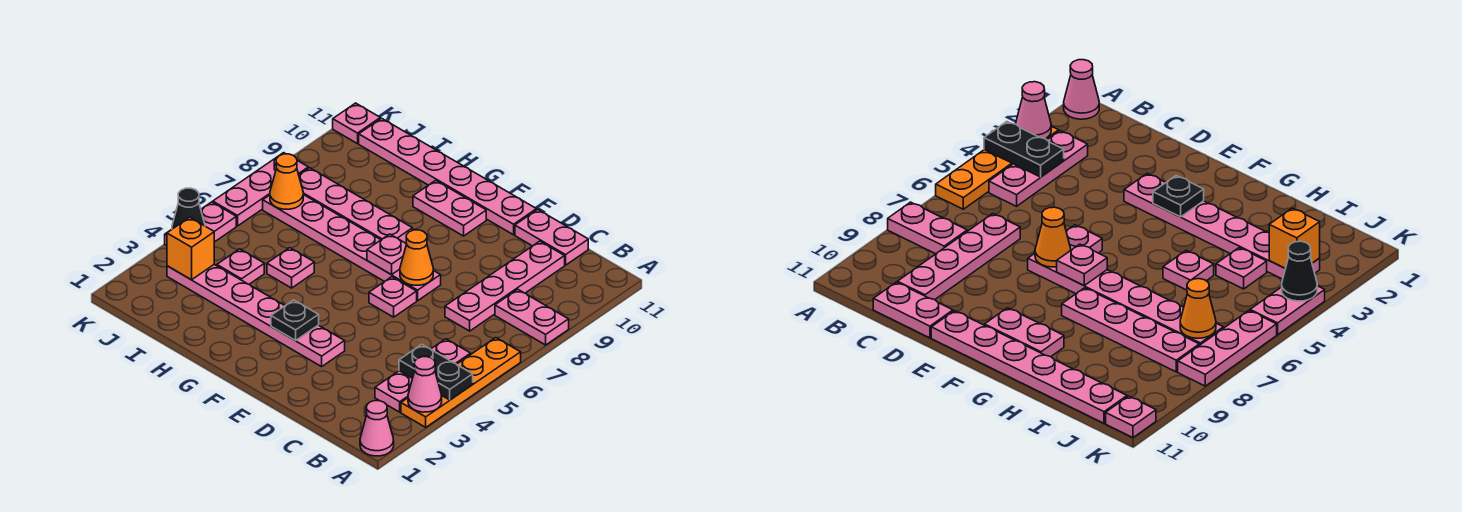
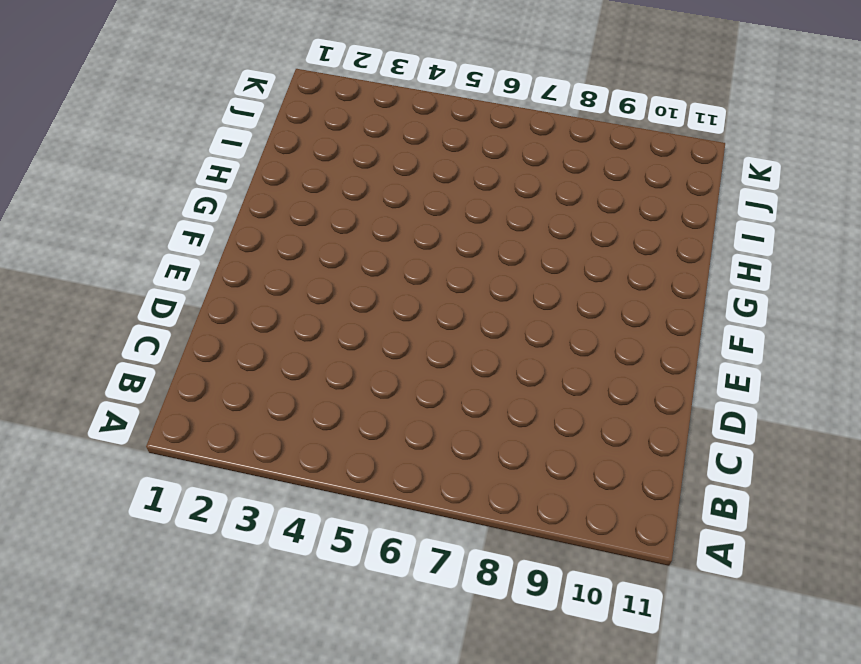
none -> pink 1x1 cone [360,401,394,456]
none -> orange 1x4 plate [401,338,521,427]
none -> pink 1x2 plate [495,289,569,345]

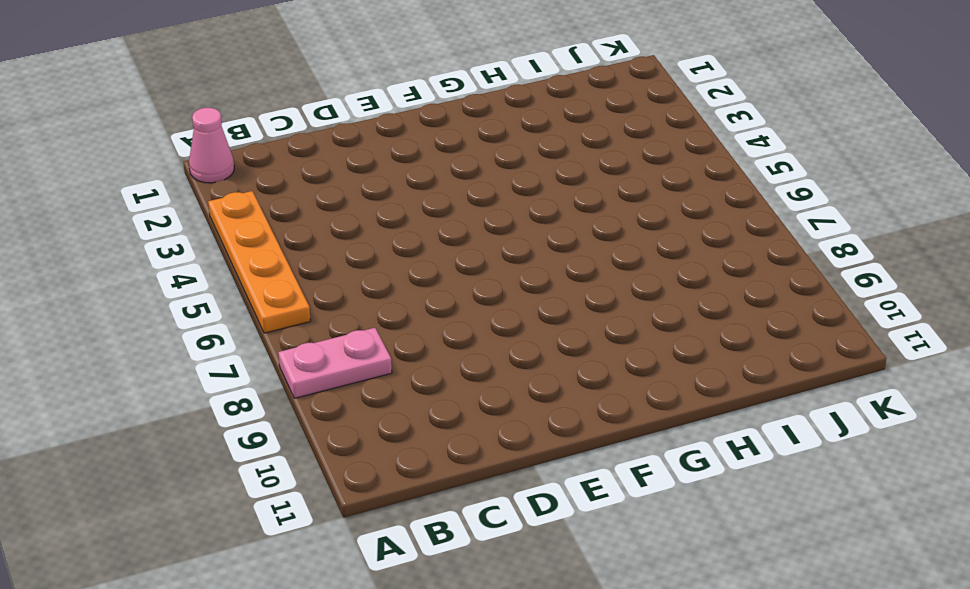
none -> pink 1x3 plate [375,339,471,412]
none -> pink 1x4 plate [445,241,565,331]
none -> pink 1x2 plate [515,210,588,265]

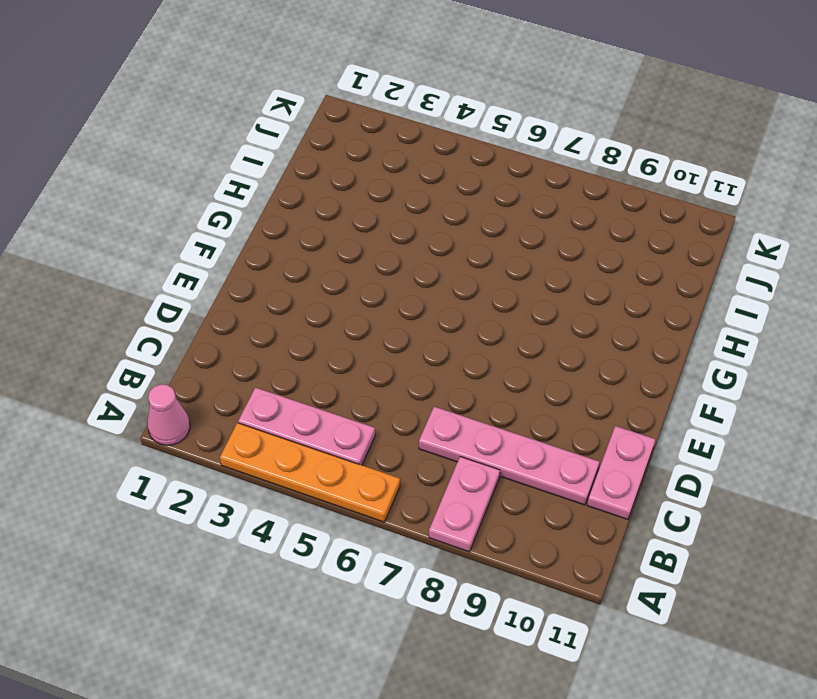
none -> pink 1x6 plate [167,265,345,367]
none -> pink 1x1 plate [369,277,417,317]
none -> pink 1x6 plate [263,195,441,301]

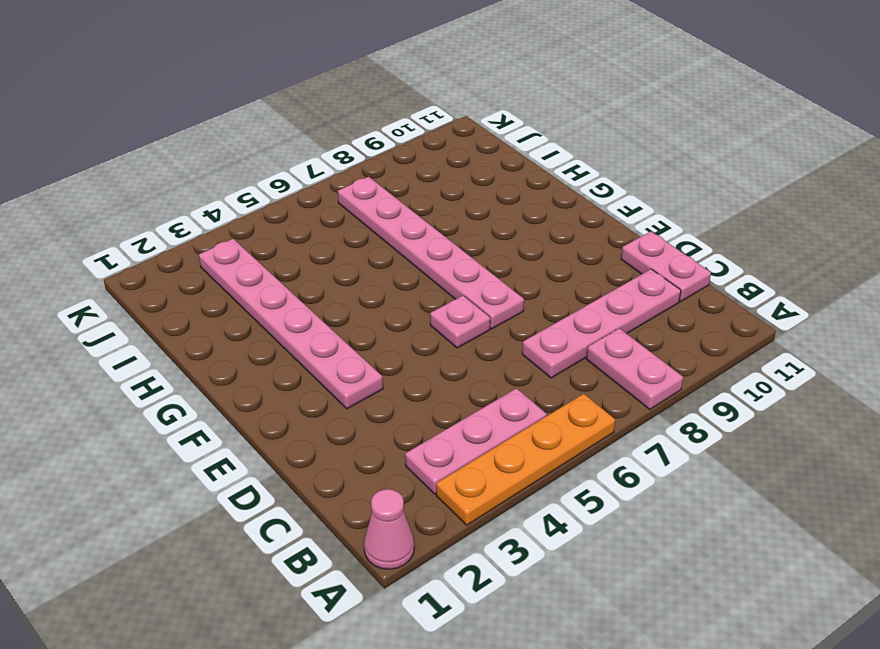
none -> pink 1x6 plate [359,118,536,235]
none -> pink 1x2 plate [413,180,486,236]
none -> pink 1x4 plate [299,168,412,243]

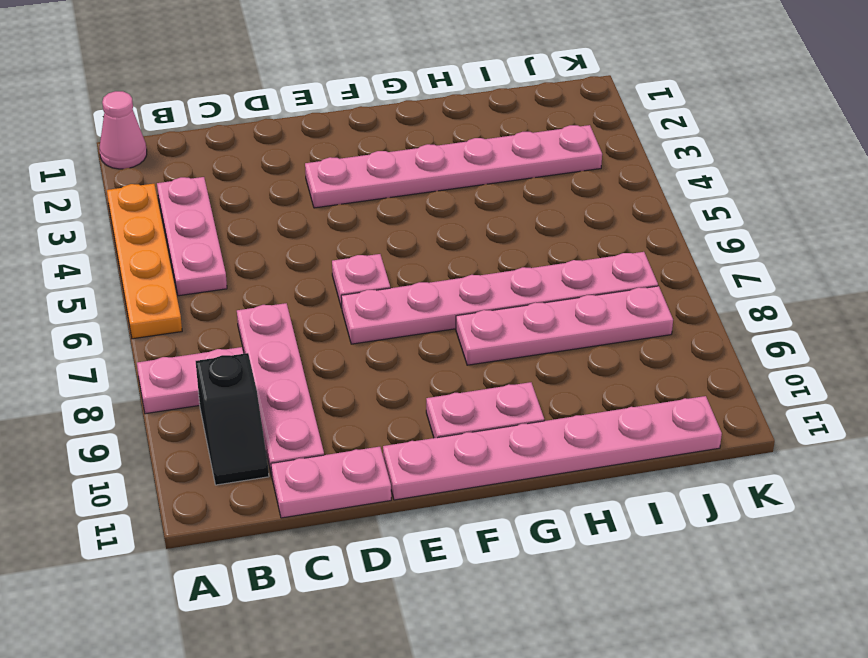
black 1x2 slope [196,353,269,485] -> none
none -> pink 1x1 plate [267,248,314,288]
none -> pink 1x1 plate [217,249,264,284]
none -> pink 1x2 plate [165,202,236,246]

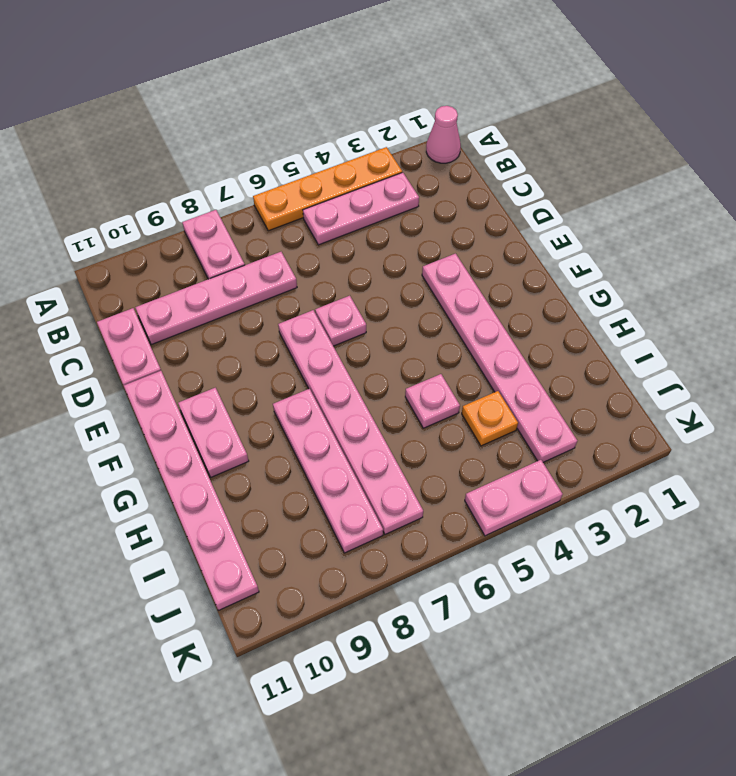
orange 1x1 plate [462,391,518,446] -> pink 1x1 plate [217,249,264,284]
none -> pink 1x3 plate [213,153,308,226]
none -> pink 1x1 plate [333,103,380,144]
none -> pink 1x1 cone [408,357,442,412]

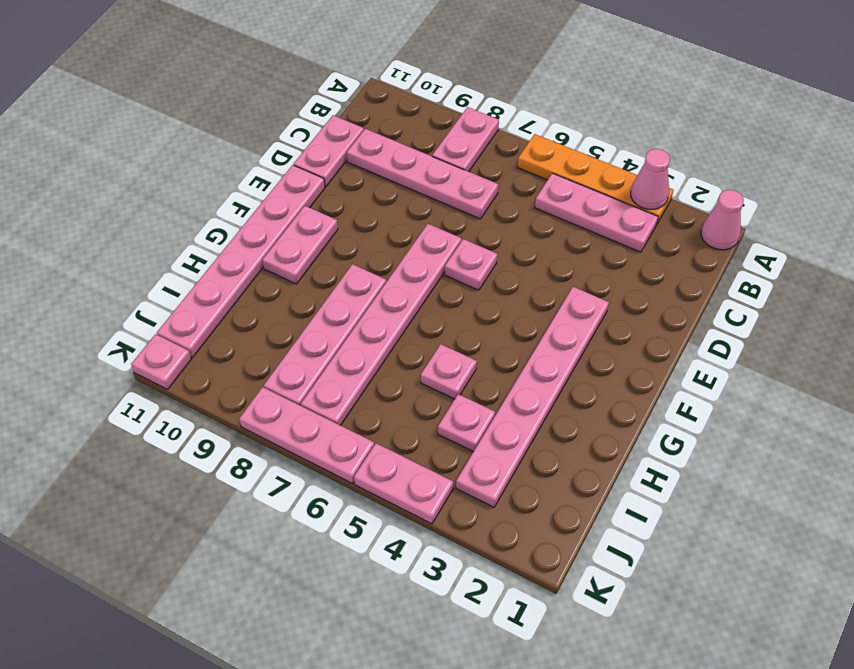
none -> black 1x2 plate [399,344,473,400]
none -> orange 1x1 cone [400,230,433,285]
none -> black 1x1 plate [271,300,319,341]

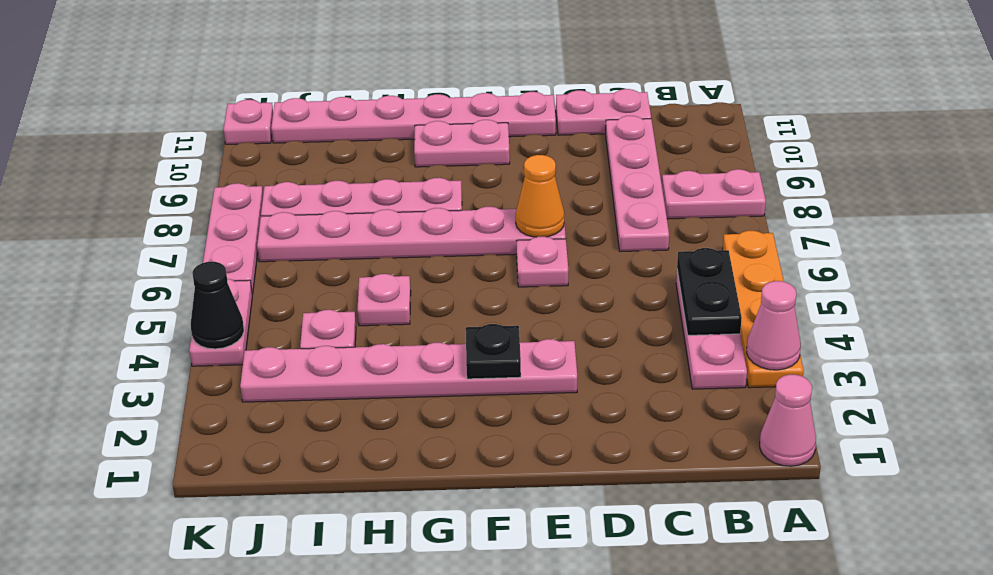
black 1x2 plate [677,248,742,335] -> black 1x2 plate turned to [399,344,473,400]
none -> pink 1x1 plate [367,234,407,275]
none -> orange 1x1 brick [167,217,214,280]
none -> orange 1x1 cone [270,154,303,209]

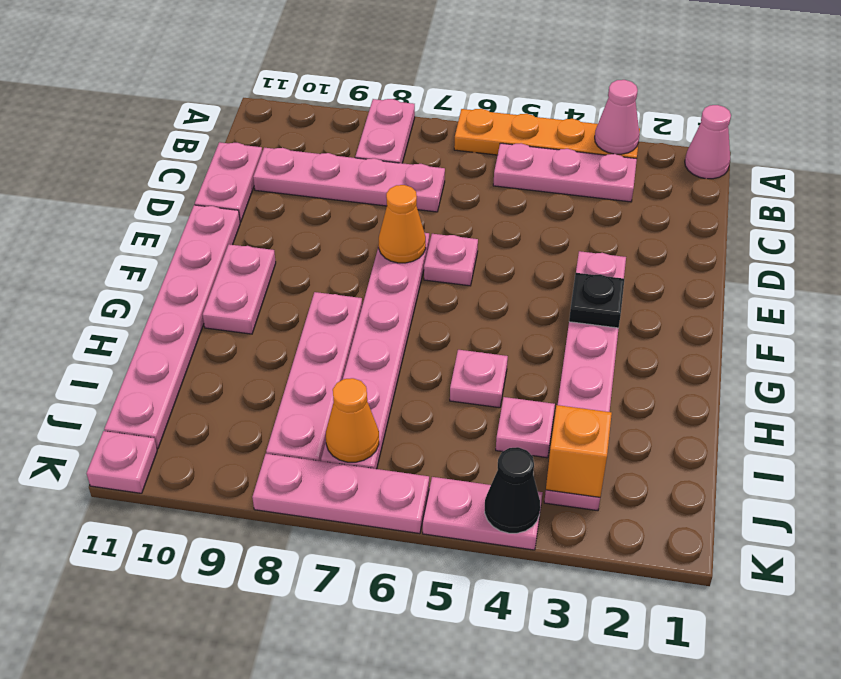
none -> black 1x2 plate [399,344,473,400]
none -> pink 1x1 plate [367,234,407,275]

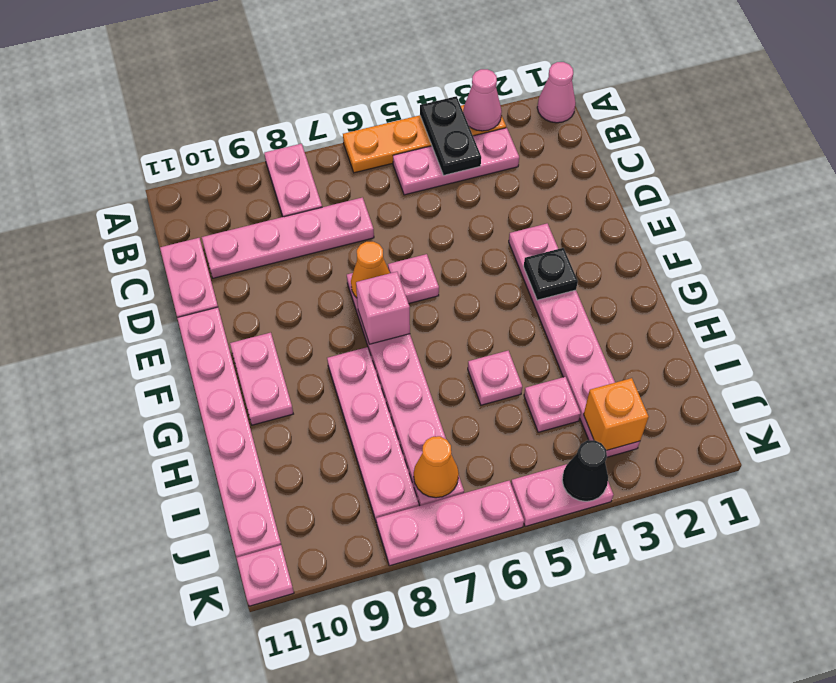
pink 1x1 brick [356,272,410,344] -> pink 1x1 plate [367,234,407,275]

